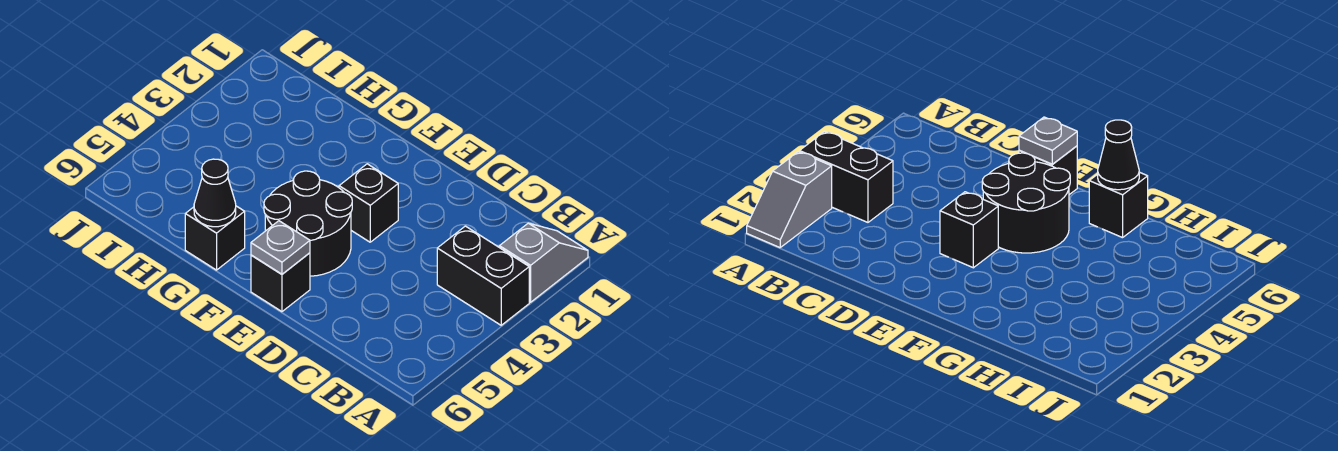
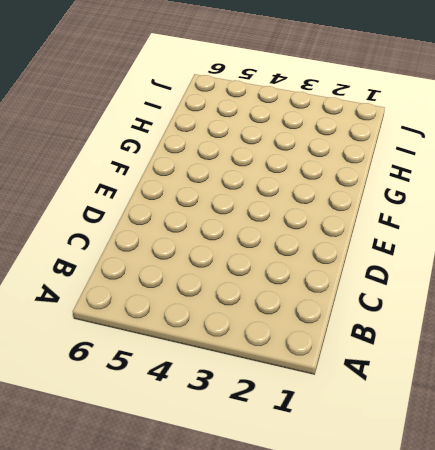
none -> grey 1x2 slope [499,223,588,302]
none -> black 1x2 brick [437,226,529,325]

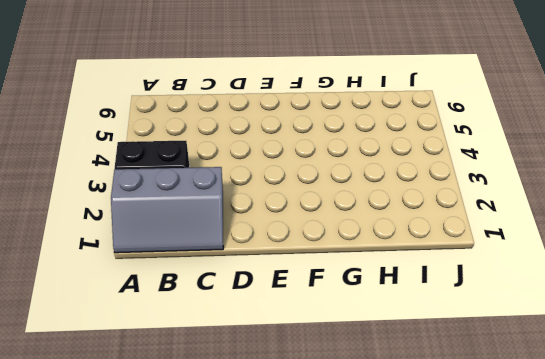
grey 2x3 slope [111,167,223,253] -> grey 1x2 slope [499,223,588,302]
none -> black 1x1 brick [339,164,398,242]
none -> black 2x2 round brick [264,171,352,276]

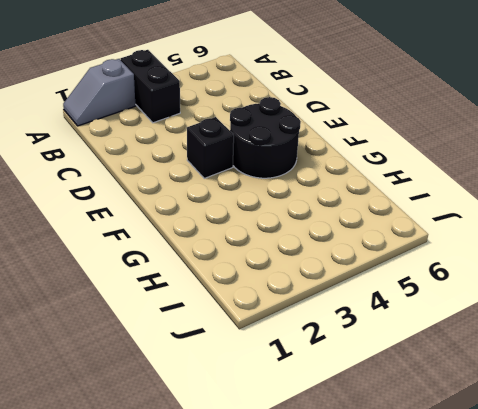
none -> black 1x1 brick [251,253,310,312]
none -> black 1x1 brick [185,206,245,270]

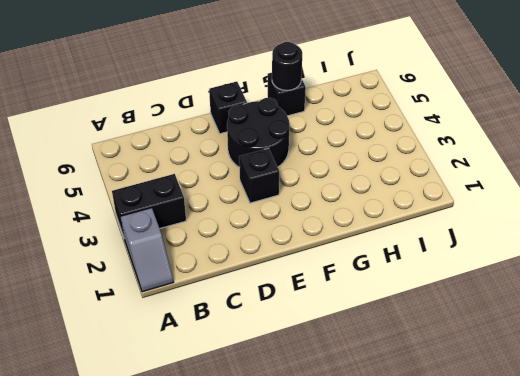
black 1x1 round brick [272,42,302,90] -> black 1x1 cone [194,159,236,227]
none -> grey 1x1 plate [251,221,310,274]

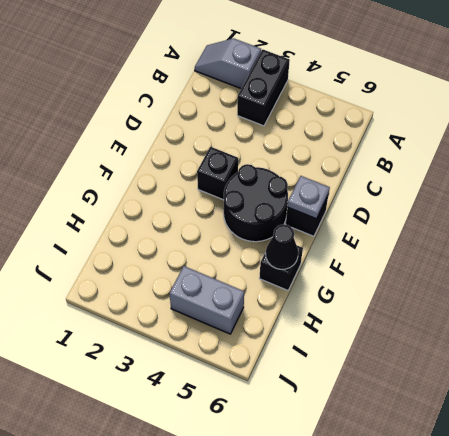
grey 1x2 brick [169,266,244,334] -> none

